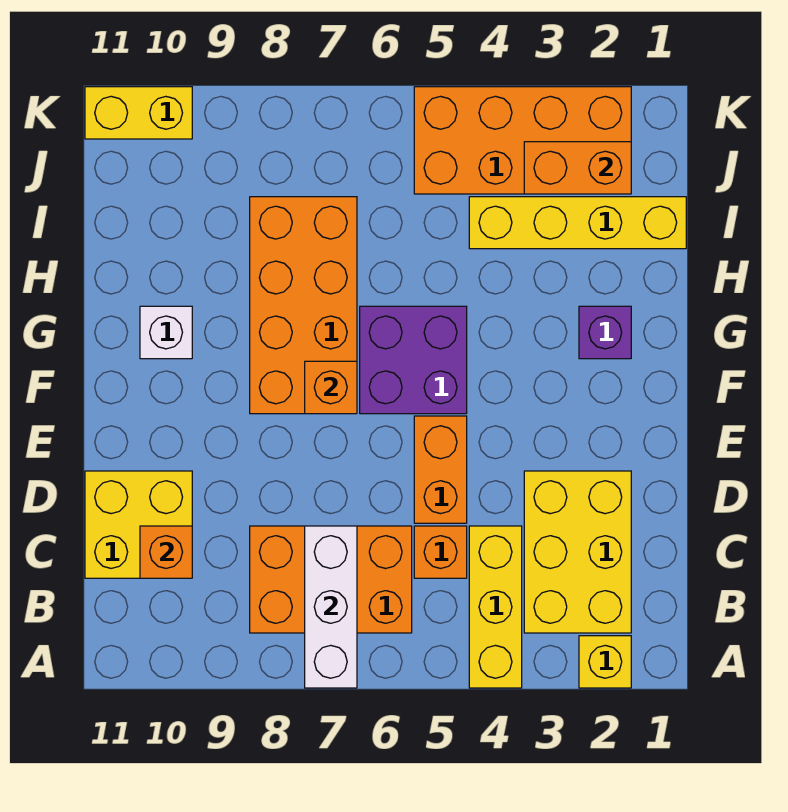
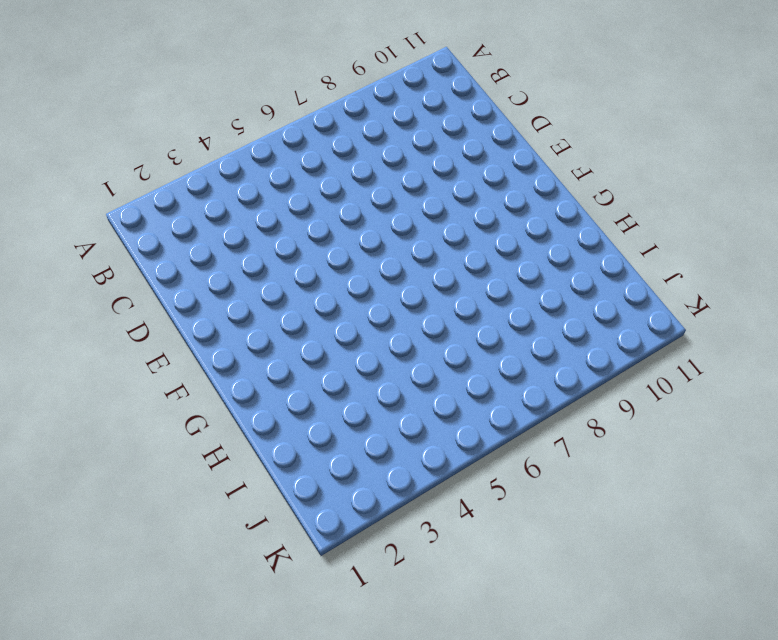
none -> yellow 1x1 brick [579,636,631,688]
none -> yellow 1x3 brick [469,526,522,688]
none -> yellow 2x3 brick [524,471,631,633]

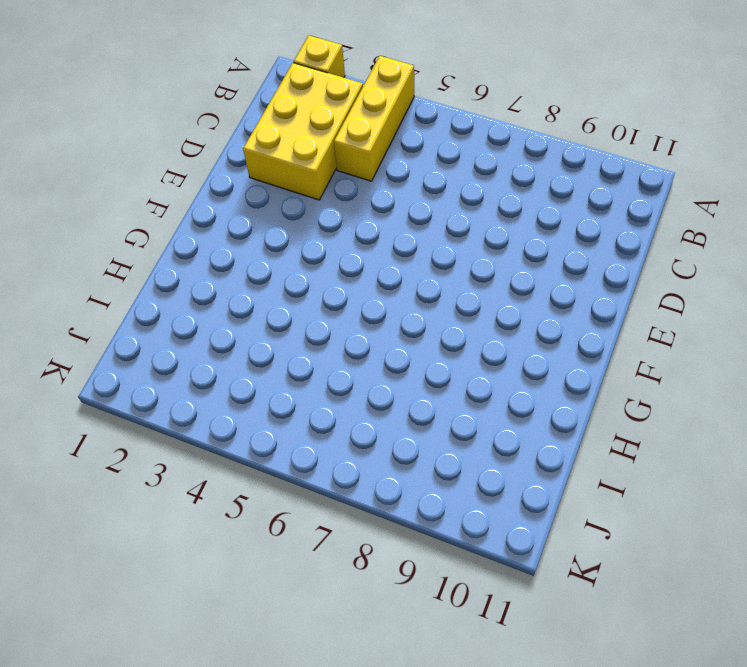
none -> orange 2x3 brick [250,526,412,633]
none -> orange 1x1 brick [414,526,467,578]
none -> yellow 2x2 brick [85,471,192,578]

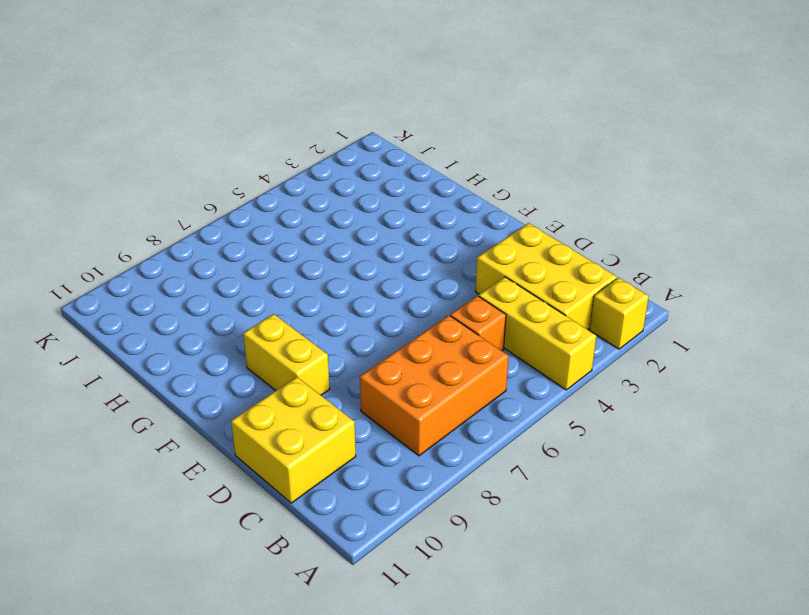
yellow 1x2 brick [243,314,330,395] -> yellow 1x2 brick turned to [85,87,192,139]
none -> orange 1x2 brick [414,416,467,523]
none -> purple 2x2 brick [360,306,467,414]
none -> orange 2x4 brick [250,197,357,414]

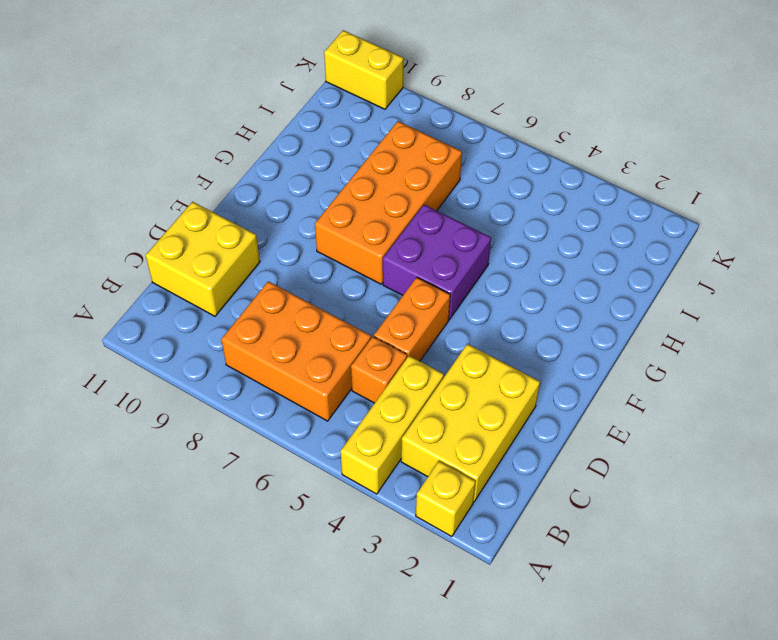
none -> purple 1x1 brick [579,306,631,359]
none -> white 1x1 brick [140,306,192,359]
none -> yellow 1x4 brick [469,197,686,249]

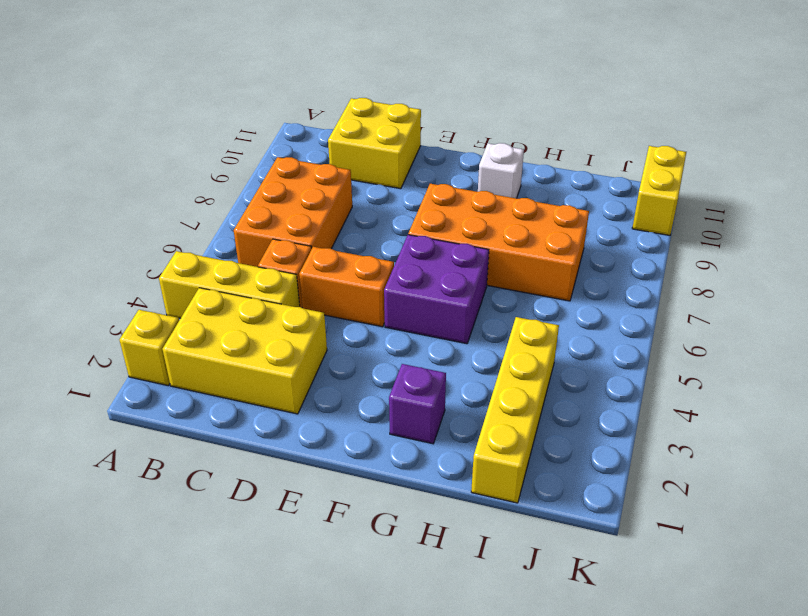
none -> orange 2x4 brick [414,87,631,194]
none -> white 1x3 brick [305,526,357,688]
none -> orange 1x1 brick [140,526,192,578]

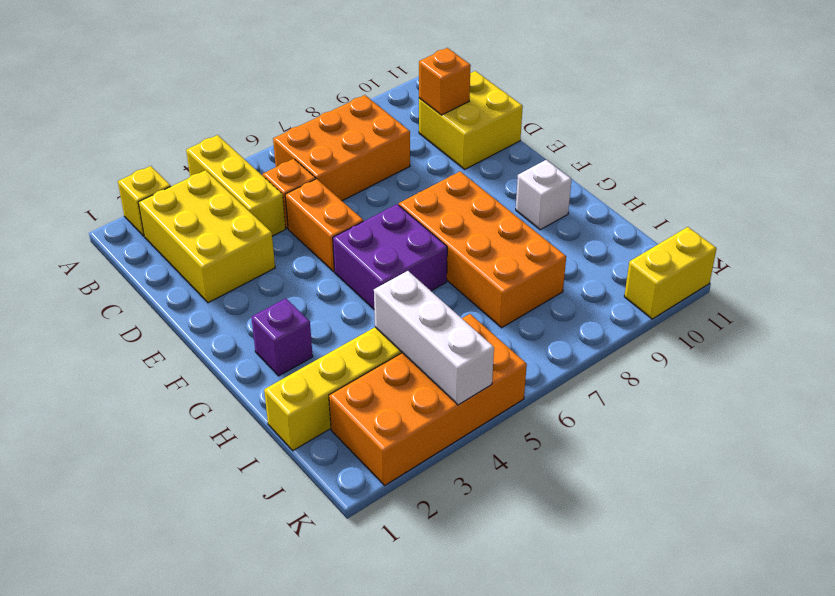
white 1x3 brick [374,271,494,405] -> white 1x3 brick moved to [305,526,357,688]
none -> orange 1x1 brick [305,361,357,414]
none -> orange 1x2 brick [524,142,631,194]

